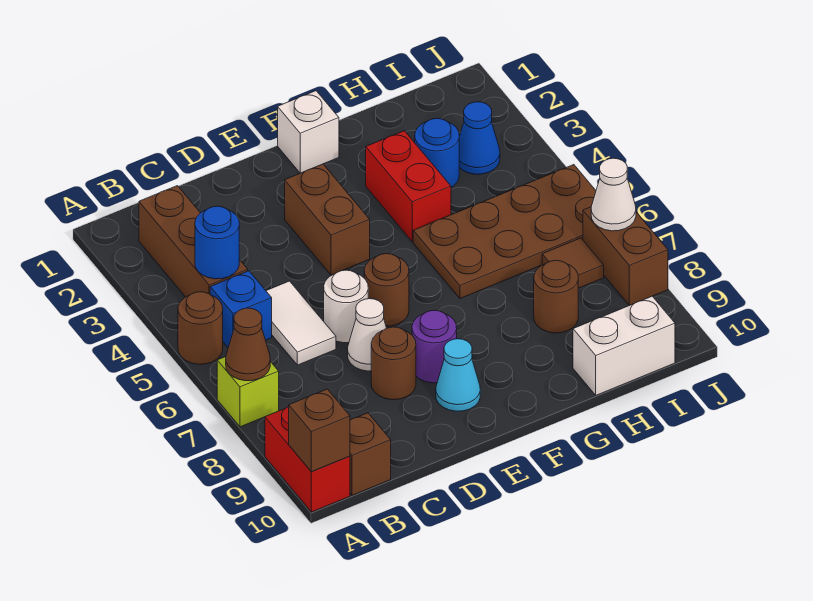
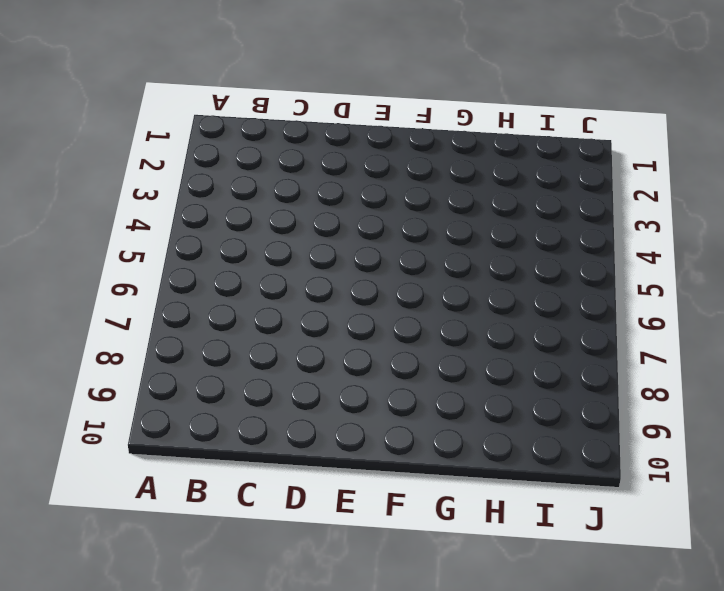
none -> brown 1x1 round brick [178,292,223,364]
none -> lime 1x1 brick [217,357,279,427]
none -> red 1x2 brick [265,407,350,512]

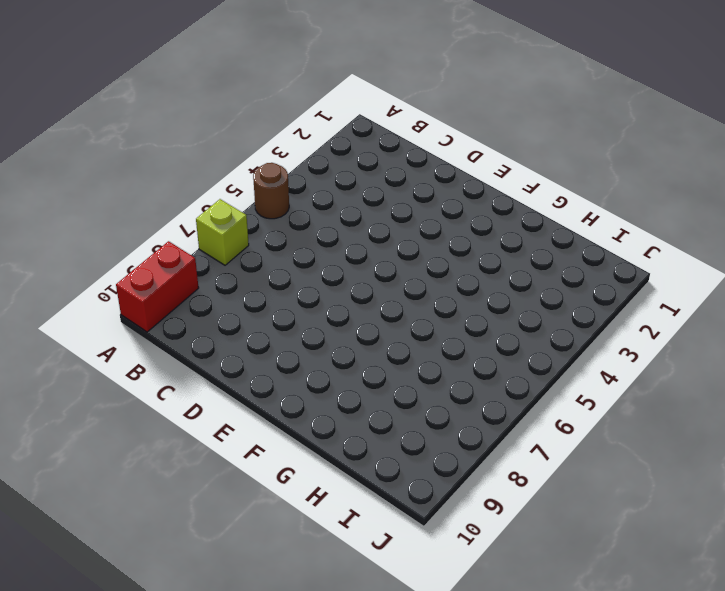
none -> brown 1x3 brick [139,186,248,297]
none -> blue 1x1 brick [210,271,272,347]
none -> brown 1x1 brick [350,413,391,495]

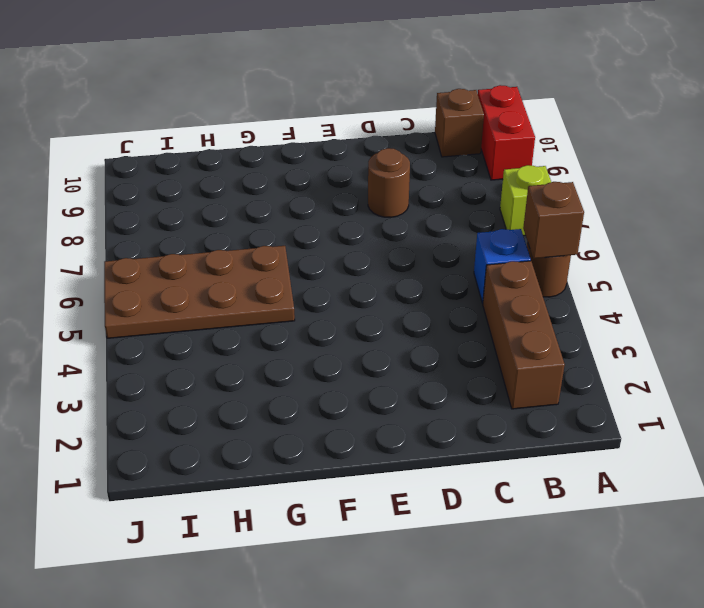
brown 1x1 brick [523,182,584,259] -> brown 1x1 brick moved to [289,389,350,472]
none -> white 1x2 tile [266,281,336,365]
none -> white 1x1 round brick [324,270,368,343]
none -> white 1x1 cone [348,299,387,371]

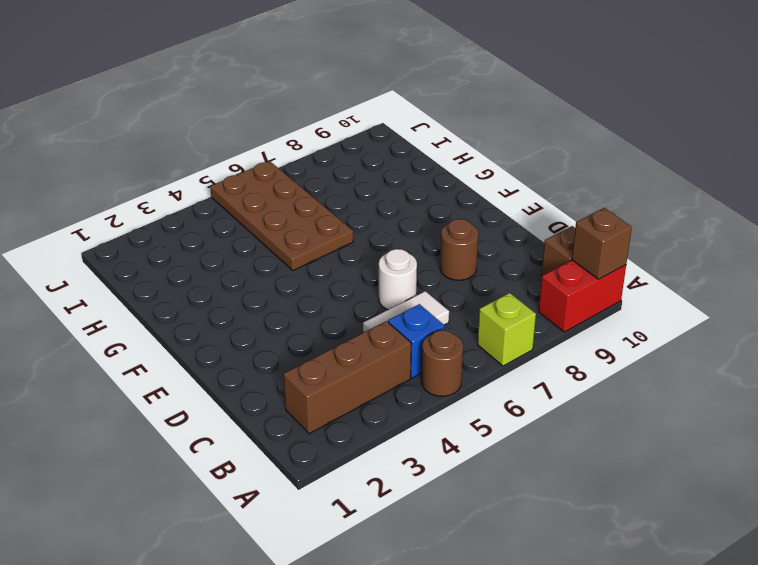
none -> white 1x1 cone [348,299,387,371]
none -> brown 1x2 brick [285,164,370,275]
none -> brown 1x1 round brick [364,254,409,326]

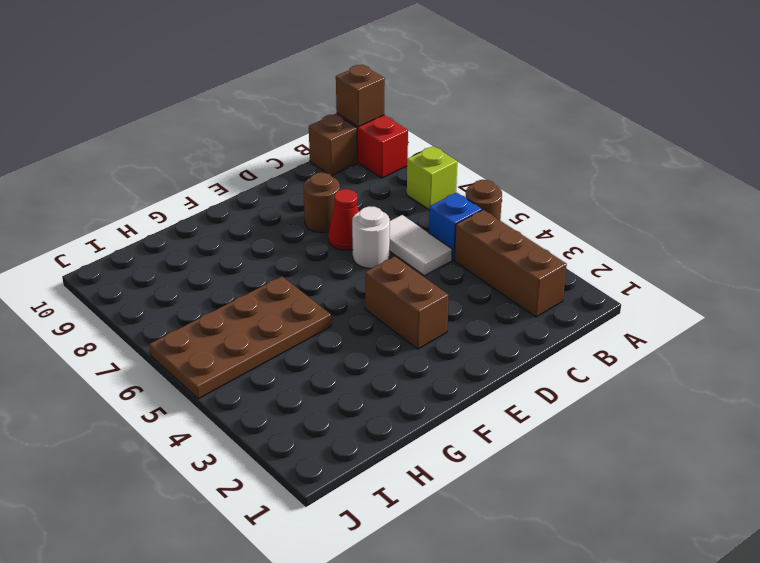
red 1x1 cone [328,189,359,250] -> white 1x1 cone [348,299,387,371]
none -> brown 1x1 round brick [364,254,409,326]
none -> purple 1x1 round brick [412,310,457,383]
none -> cyan 1x1 cone [436,339,480,411]

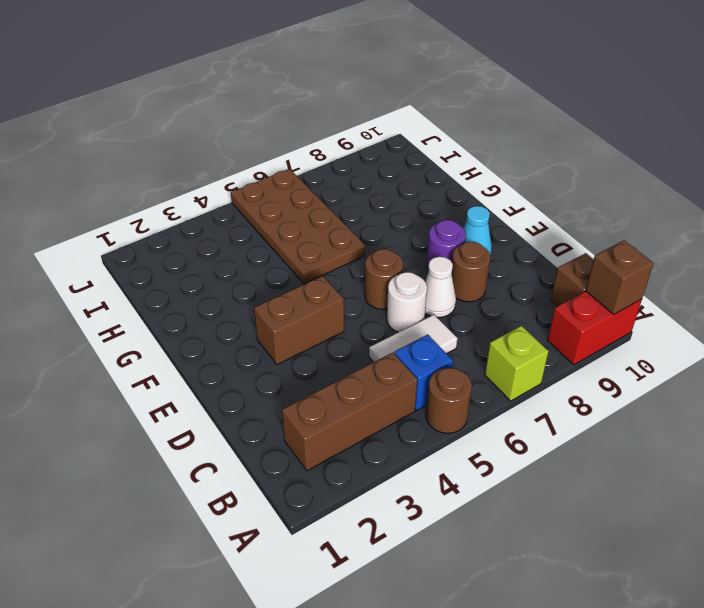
none -> white 1x1 brick [278,91,339,173]
none -> red 1x2 brick [366,131,451,242]
none -> blue 1x1 round brick [415,118,459,187]

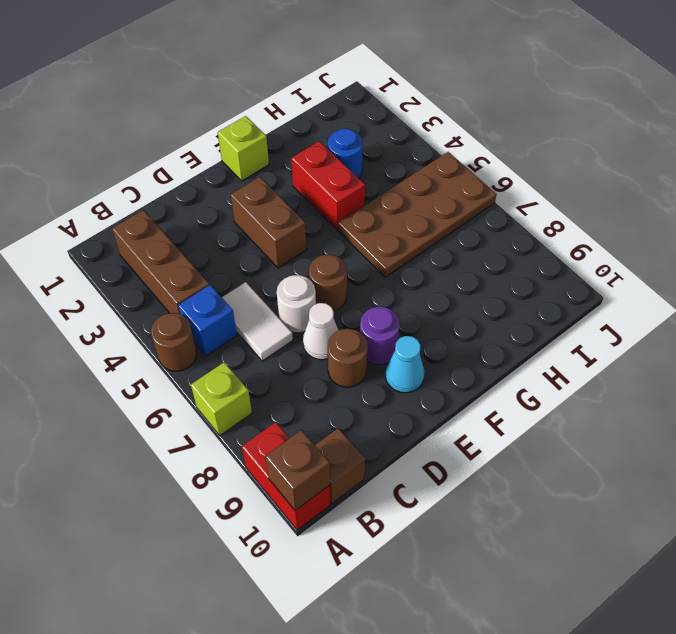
lime 1x1 brick [218,116,269,181] -> white 1x1 brick [278,91,339,173]
none -> brown 1x1 round brick [534,260,578,333]
none -> white 1x2 brick [573,296,675,395]
none -> blue 1x1 cone [459,102,500,174]

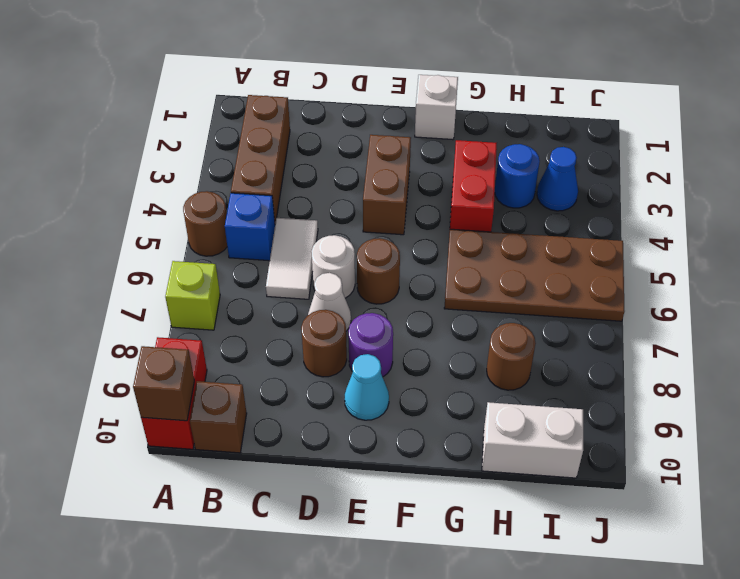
none -> brown 1x1 tile [542,238,604,288]
none -> brown 1x2 brick [583,207,668,305]
none -> brown 1x1 cone [226,308,270,381]

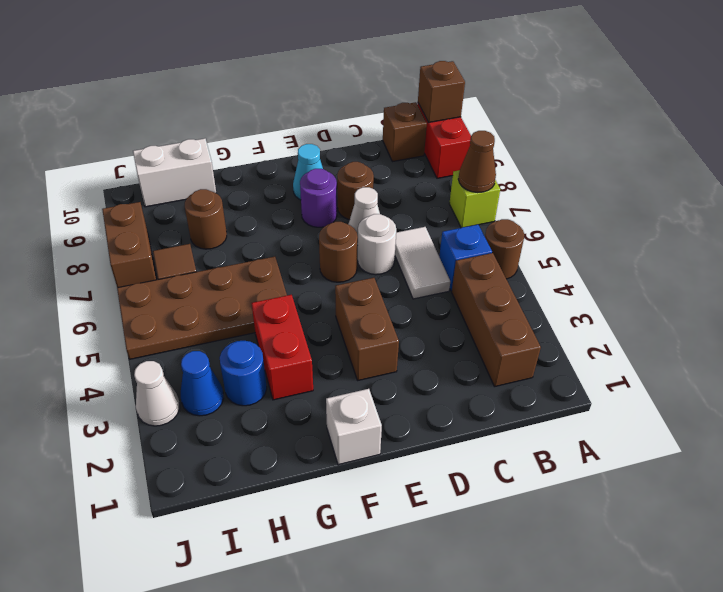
white 1x1 cone [134,361,180,426] -> white 1x1 cone moved to [591,158,636,231]
none -> blue 1x1 round brick [195,206,239,279]

